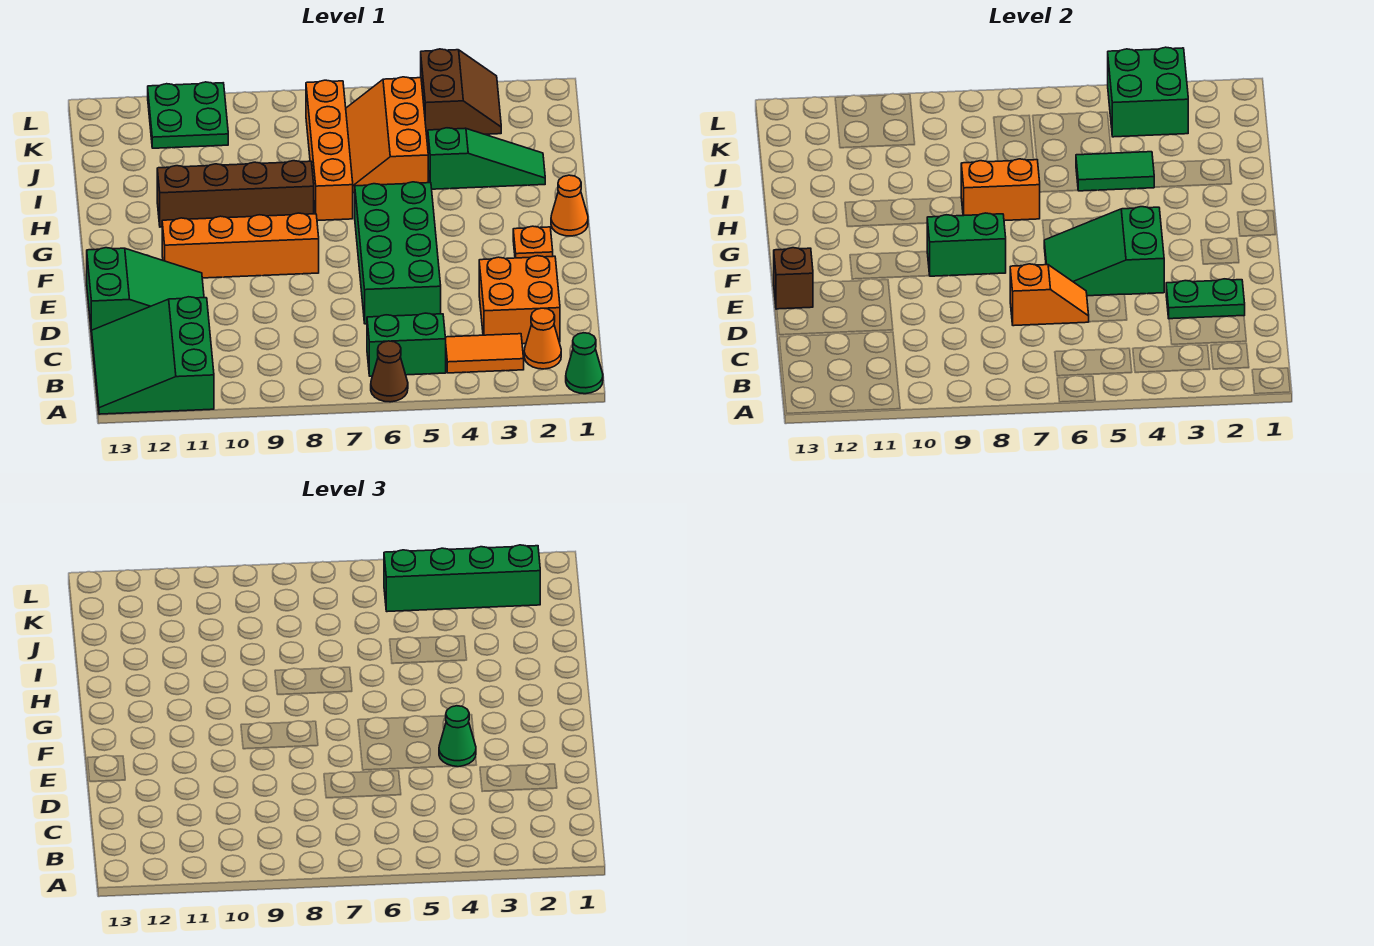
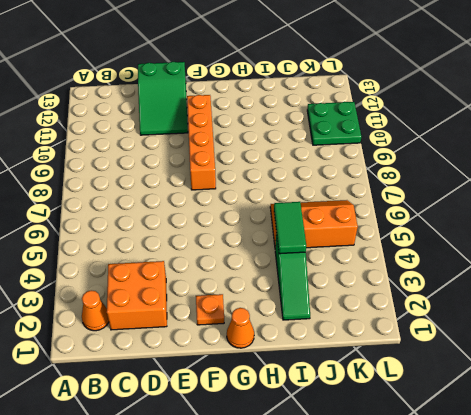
none -> green 1x1 cone [566,333,603,394]
none -> brown 1x1 cone [371,341,408,402]
none -> green 3x3 slope [92,297,214,414]

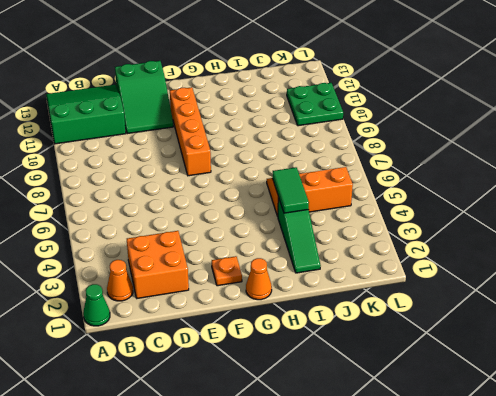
none -> brown 1x1 cone [371,341,408,402]
none -> orange 1x2 tile [445,334,524,373]
none -> green 1x2 brick [367,313,446,376]

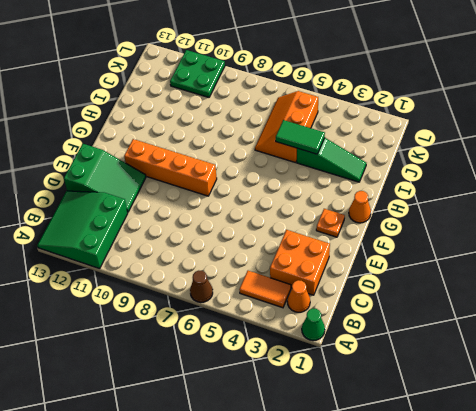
none -> green 1x2 brick [367,313,446,376]
none -> green 2x4 brick [355,182,441,324]
none -> orange 1x4 brick [306,80,353,221]

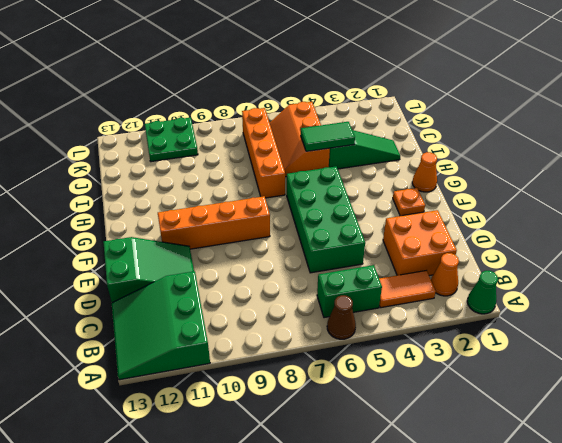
none -> brown 1x4 brick [157,161,314,227]
none -> brown 2x2 slope [421,49,501,137]
none -> green 1x2 plate [1166,279,1245,319]

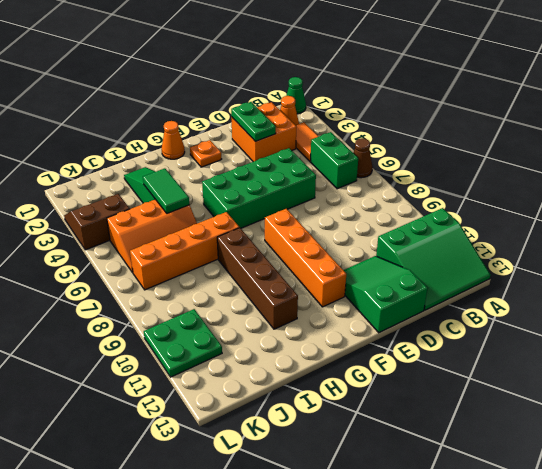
none -> orange 1x2 slope [1010,264,1089,326]
none -> green 2x3 slope [1044,207,1164,296]
none -> brown 1x1 brick [774,248,813,309]

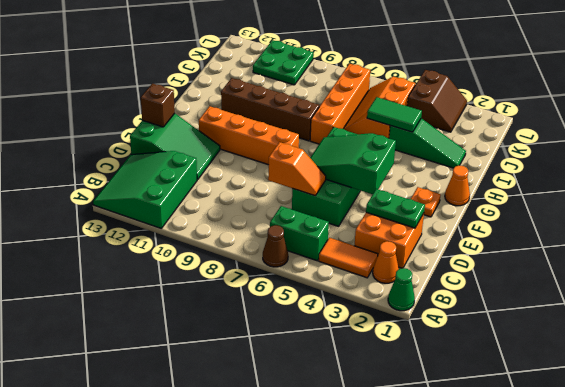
none -> green 1x2 brick [927,213,1006,276]
none -> orange 1x2 brick [961,159,1040,221]
none -> green 2x2 brick [1108,47,1188,137]

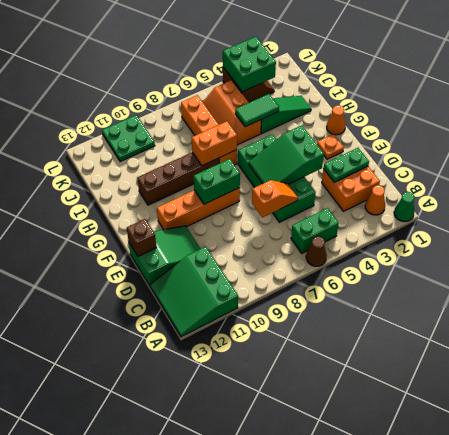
none -> orange 1x2 tile [445,334,524,373]
none -> green 1x1 cone [439,706,476,767]
none -> green 1x4 brick [384,545,540,612]

